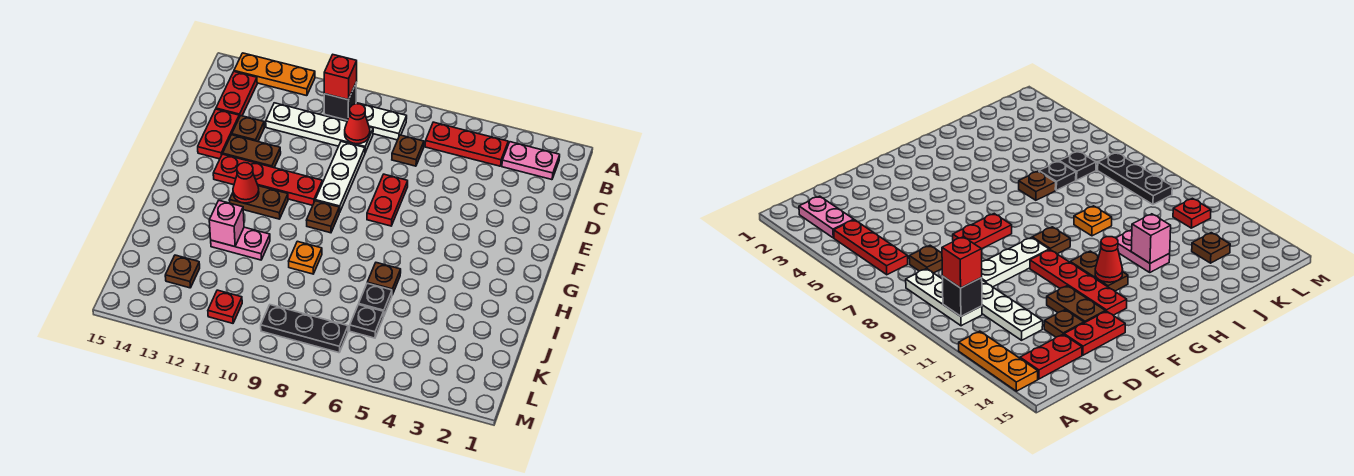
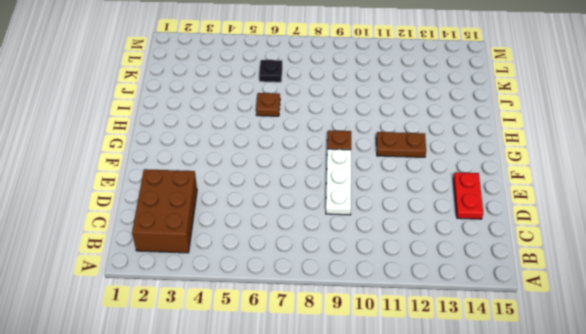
brown 2x3 brick [132,169,197,253] -> pink 1x2 plate [502,142,560,180]
none -> orange 1x3 plate [234,53,315,96]
none -> red 1x3 plate [425,122,508,166]
none -> white 1x3 plate [325,103,407,140]

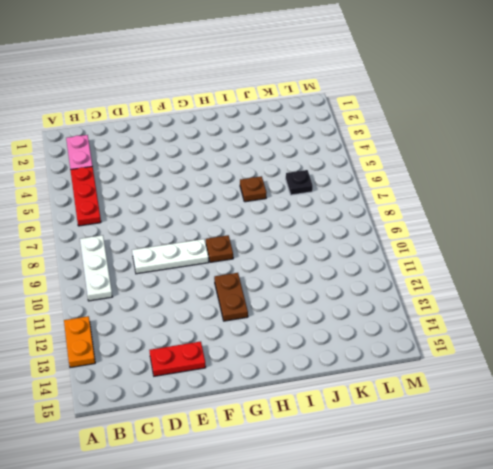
orange 1x2 plate [64,316,95,368] -> orange 1x3 plate [234,53,315,96]
none -> red 1x2 plate [216,72,257,117]
none -> brown 1x1 plate [392,135,424,166]
none -> white 1x4 plate [266,103,373,152]

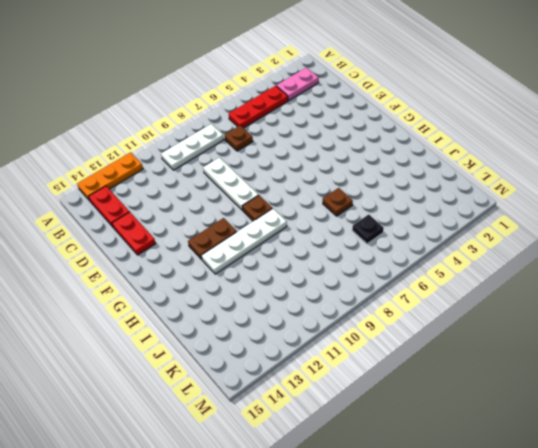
white 1x4 plate [201,209,287,274] -> white 1x4 plate moved to [266,103,373,152]
none -> brown 1x1 plate [232,116,264,141]
none -> red 1x2 plate [367,174,408,226]
none -> brown 1x2 plate [223,135,281,168]

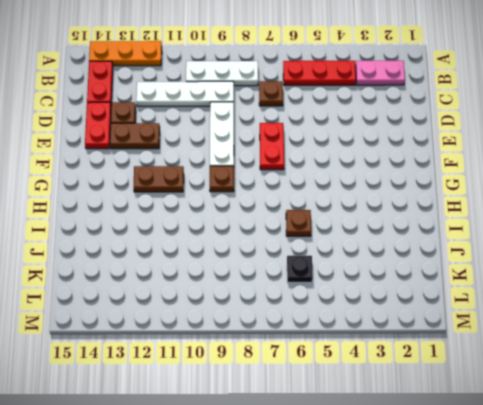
none -> red 1x4 plate [213,154,322,205]
none -> orange 1x1 plate [289,241,322,274]
none -> pink 1x2 plate [211,227,270,260]

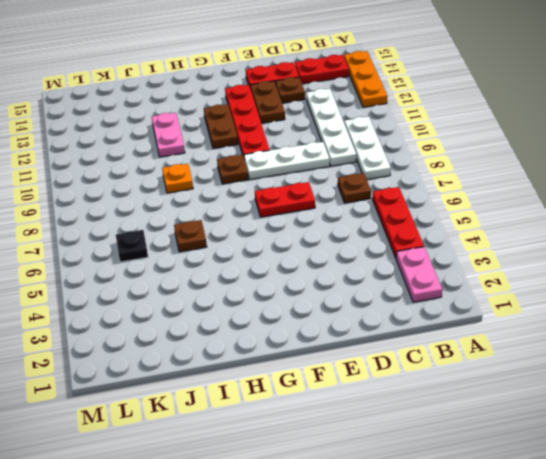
none -> black 1x1 plate [359,283,392,316]
none -> brown 1x1 plate [165,255,200,288]
none -> black 1x3 plate [261,305,348,353]

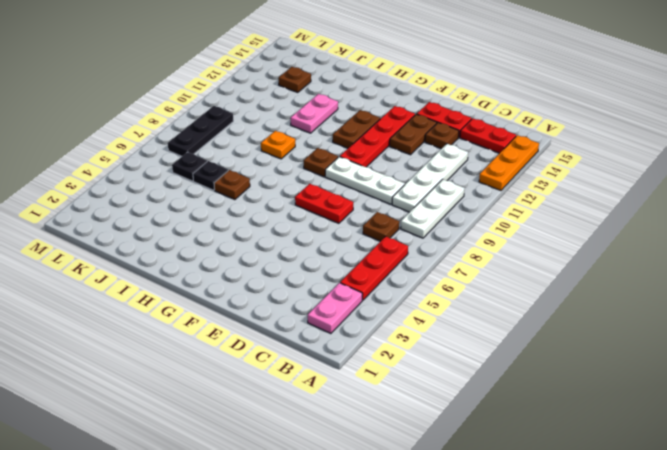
none -> red 1x1 plate [208,290,242,323]
none -> black 1x1 brick [324,82,357,120]
none -> red 1x1 cone [345,104,370,144]

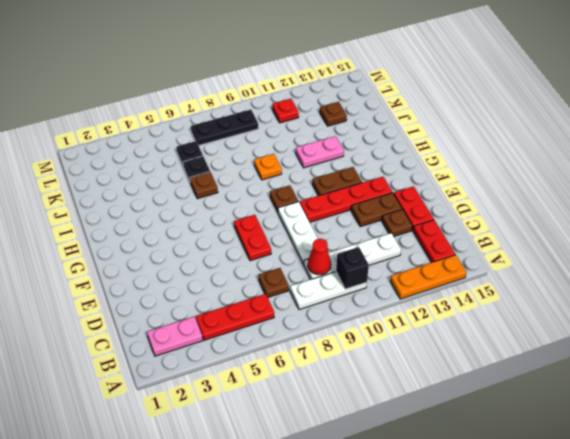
none -> red 1x1 cone [233,163,259,203]
none -> pink 1x1 brick [209,201,244,247]
none -> red 1x1 brick [324,55,357,100]

